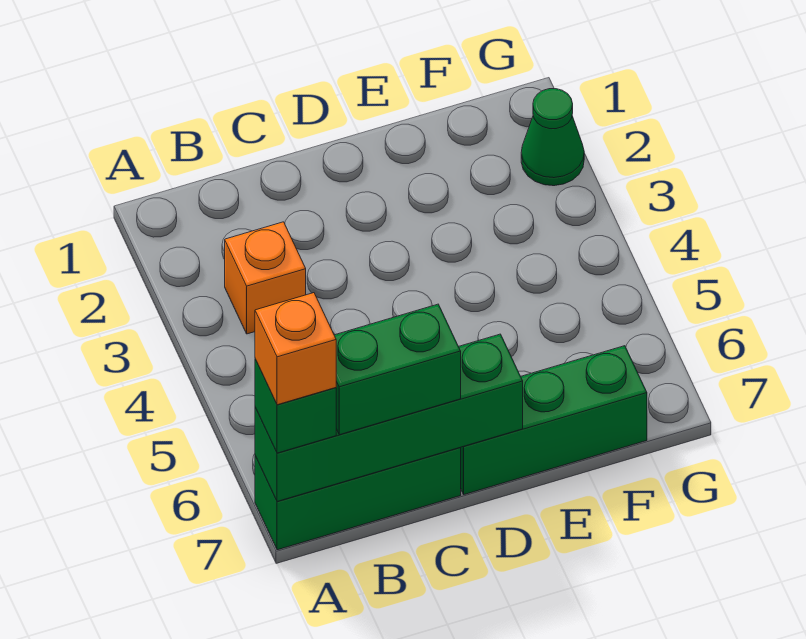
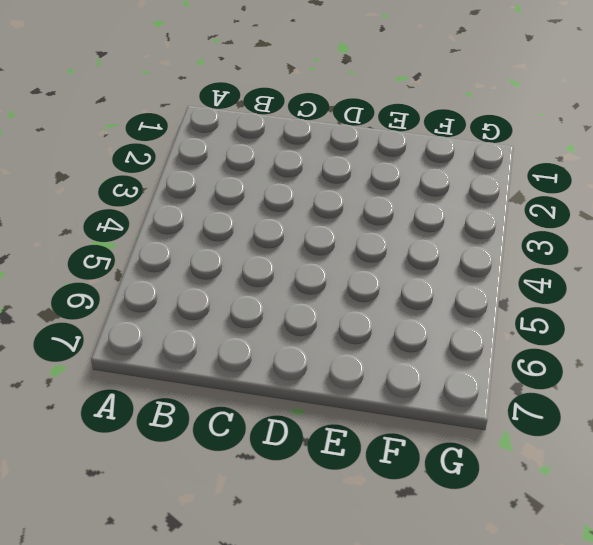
none -> green 1x3 brick [255,448,461,550]
none -> orange 1x1 brick [225,222,306,334]

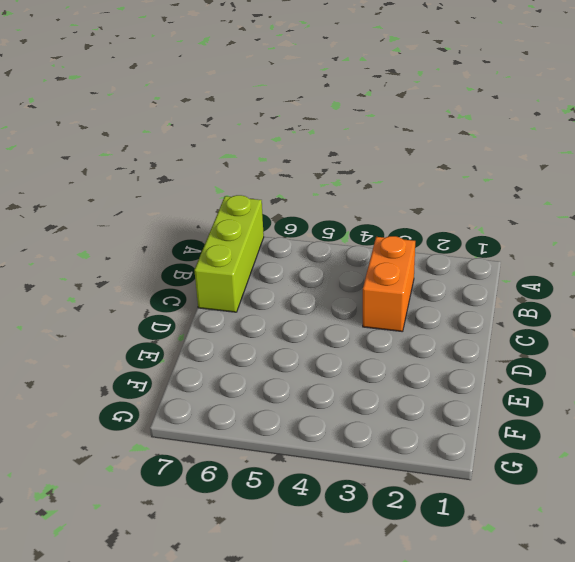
lime 1x3 brick [194,195,264,312] -> green 1x3 brick [255,448,461,550]
orange 1x2 brick [363,236,415,332] -> orange 1x1 brick [225,222,306,334]
none -> green 1x3 brick [460,346,647,494]
none -> green 1x1 cone [521,89,584,186]

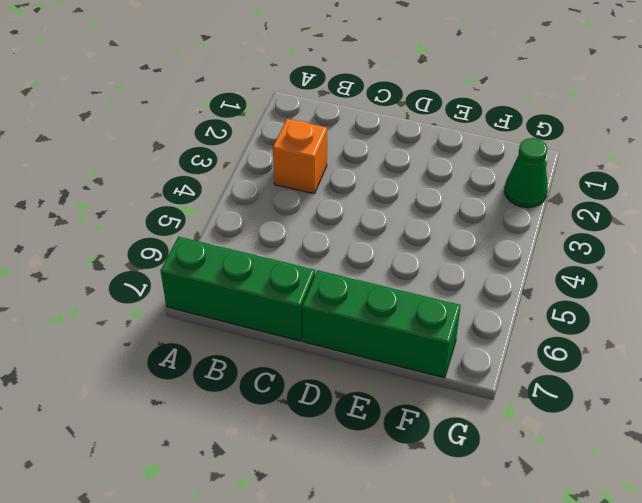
none -> green 1x4 brick [255,334,523,501]
none -> green 1x1 brick [255,359,336,453]

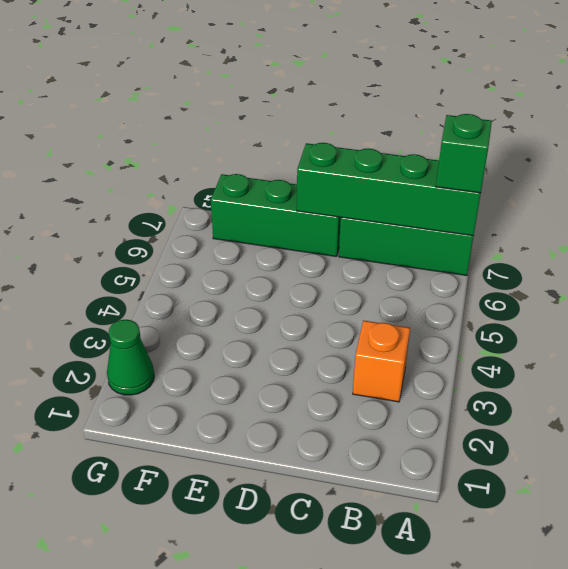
none -> green 1x2 brick [334,304,461,435]
none -> orange 1x1 brick [255,293,336,405]

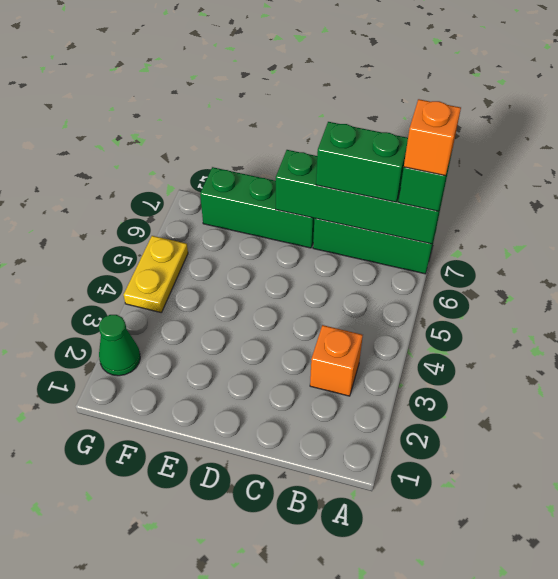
yellow 1x2 plate [124,236,188,312] -> none

